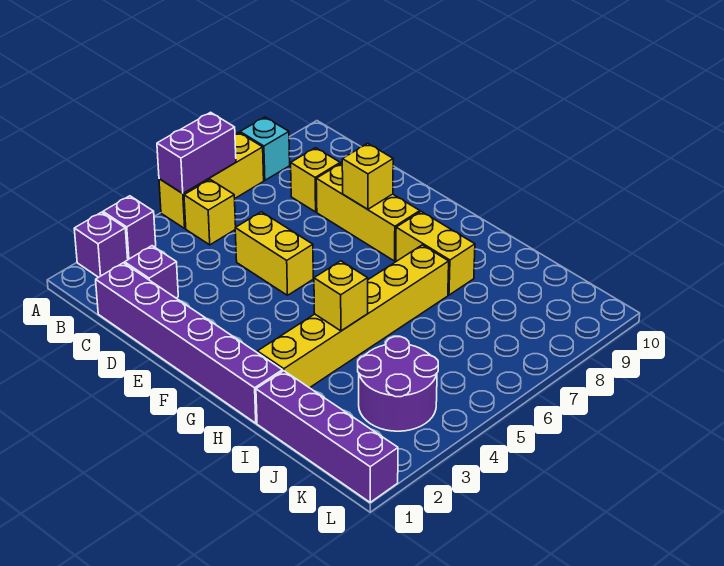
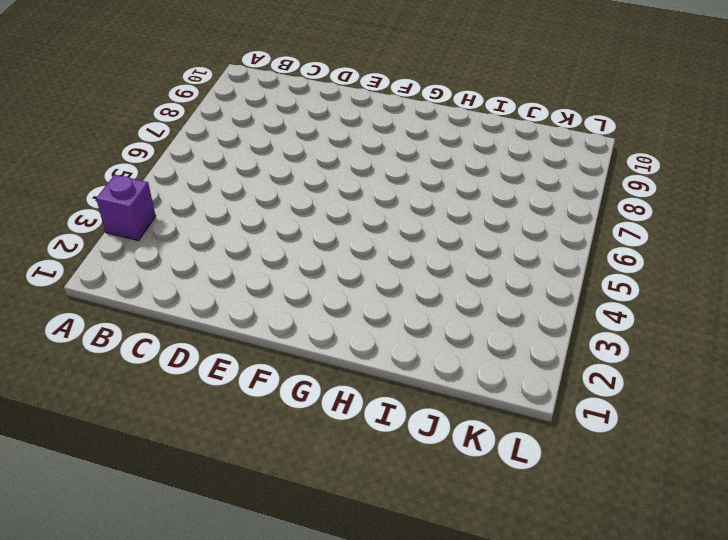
none -> purple 1x1 brick [74,212,128,277]
none -> yellow 1x3 brick [159,132,264,228]
none -> cyan 1x1 brick [240,117,290,180]

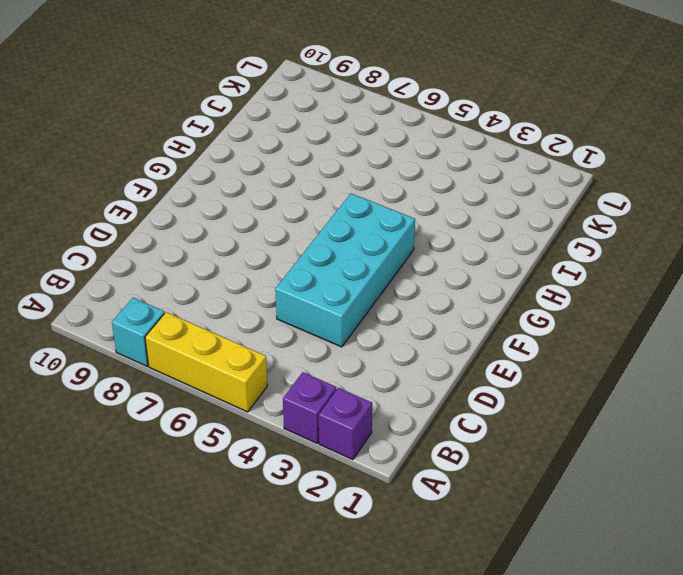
cyan 2x4 brick [275,193,415,347] -> yellow 1x2 brick [235,212,313,295]
none -> yellow 1x1 brick [184,180,236,245]
none -> purple 1x6 brick [96,263,283,423]
none -> purple 1x1 brick [125,246,178,298]

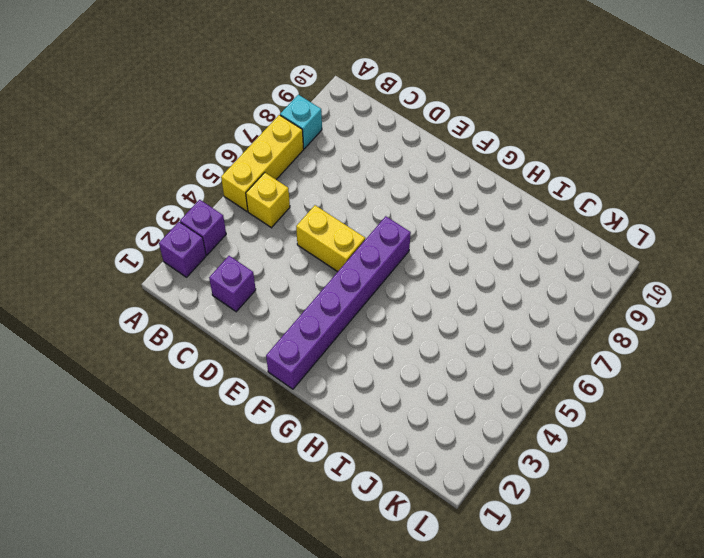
purple 1x6 brick [266,216,411,389] -> purple 1x6 brick turned to [96,263,283,423]
none -> yellow 1x1 brick [291,148,340,212]
none -> yellow 1x3 brick [316,163,420,261]
none -> yellow 1x2 brick [396,212,475,295]

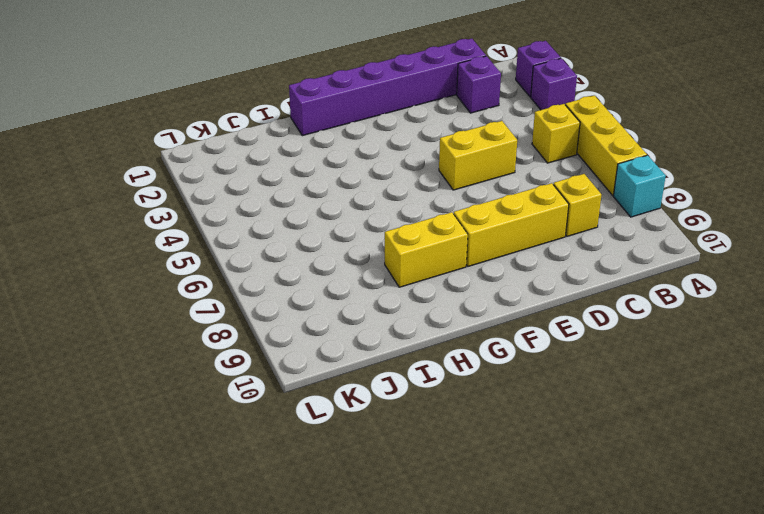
none -> yellow 1x6 brick [257,245,449,388]
none -> purple 1x4 brick [256,371,398,502]
none -> purple 2x2 round brick [358,337,438,431]

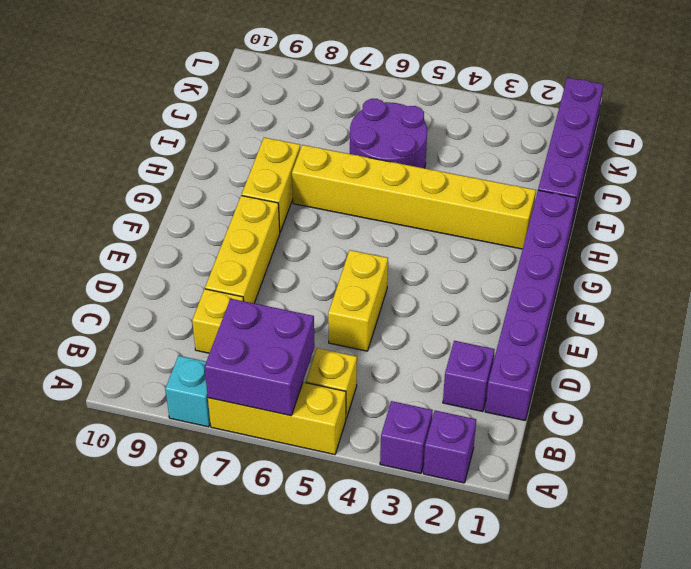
purple 2x2 brick [205,299,315,416] -> purple 1x2 brick [157,112,236,193]
purple 2x2 round brick [350,99,427,168] -> purple 2x2 round brick moved to [358,337,438,431]
none -> yellow 1x1 brick [342,143,393,209]
none -> yellow 1x1 brick [314,261,368,331]

